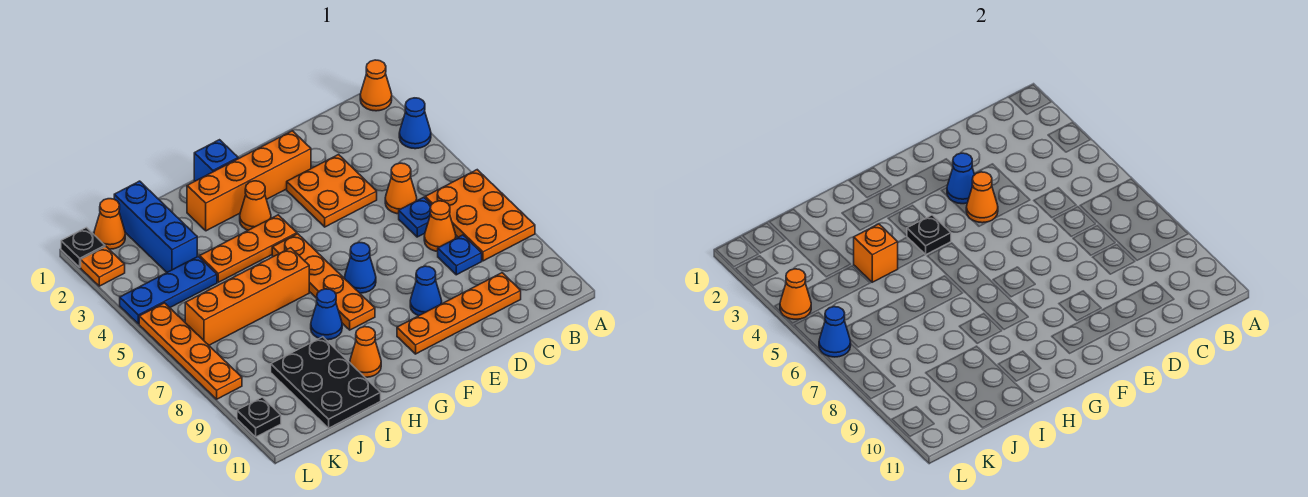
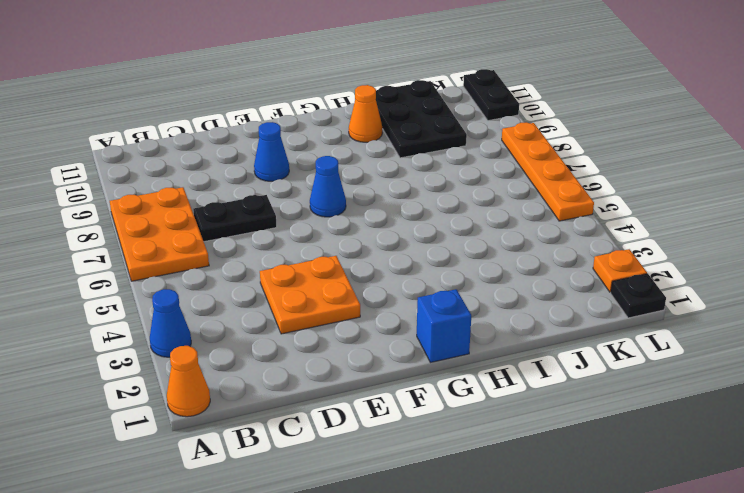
black 1x2 plate [193,195,277,242] -> orange 1x1 cone [424,201,456,251]
black 1x2 plate [463,69,519,121] -> black 1x1 plate [237,397,281,437]
none -> orange 1x1 cone [385,163,417,214]
none -> blue 1x1 plate [399,197,432,237]
none -> blue 1x1 plate [438,235,482,275]
none -> orange 1x4 plate [397,273,521,354]

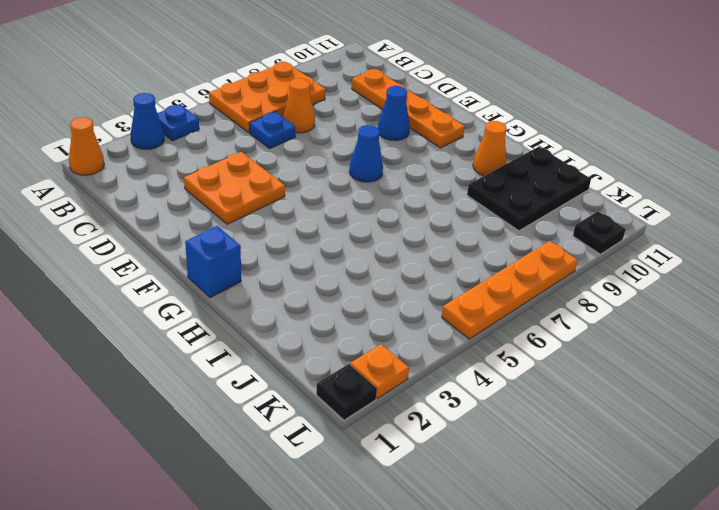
blue 1x1 plate [157,104,199,141] -> blue 1x1 plate moved to [438,235,482,275]
none -> orange 1x1 cone [385,163,417,214]
none -> orange 1x4 brick [187,131,311,231]
none -> orange 1x1 cone [240,181,271,230]
none -> orange 1x3 plate [200,215,297,282]

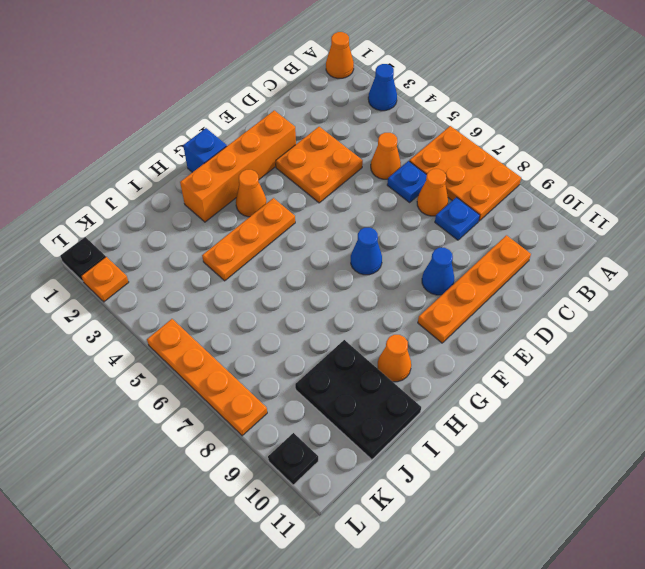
none -> orange 1x4 plate [272,234,375,330]
none -> orange 1x4 brick [185,248,309,345]
none -> blue 1x1 cone [311,289,342,340]
none -> blue 1x3 brick [114,181,197,272]

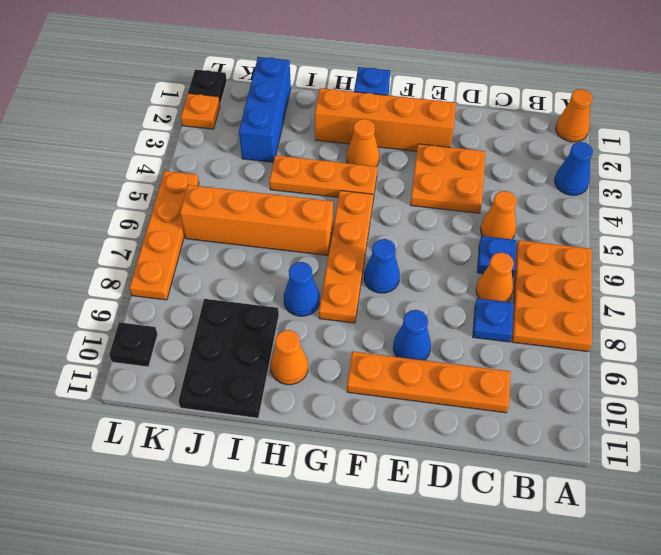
none -> blue 1x3 plate [120,256,217,324]
none -> orange 1x1 cone [94,199,125,249]
none -> blue 1x1 cone [947,153,975,204]
none -> orange 1x1 cone [966,172,998,223]

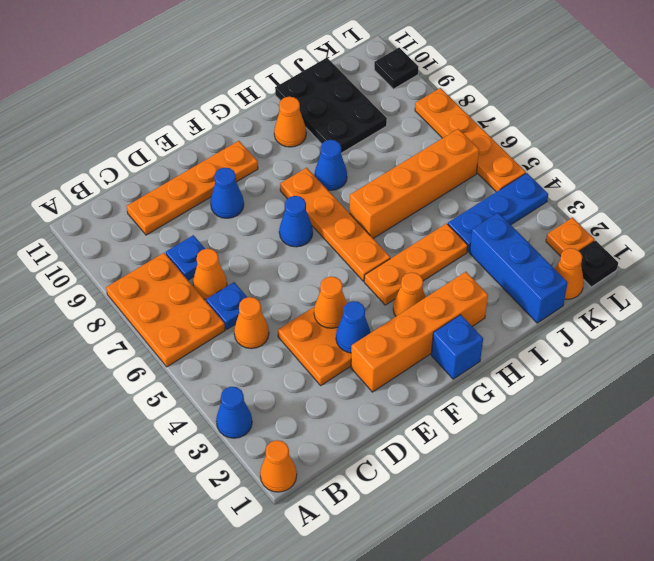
none -> black 1x1 plate [907,215,951,255]
none -> orange 1x1 brick [854,224,898,282]
none -> orange 1x1 cone [780,269,811,319]
none -> blue 1x1 cone [819,307,851,357]

